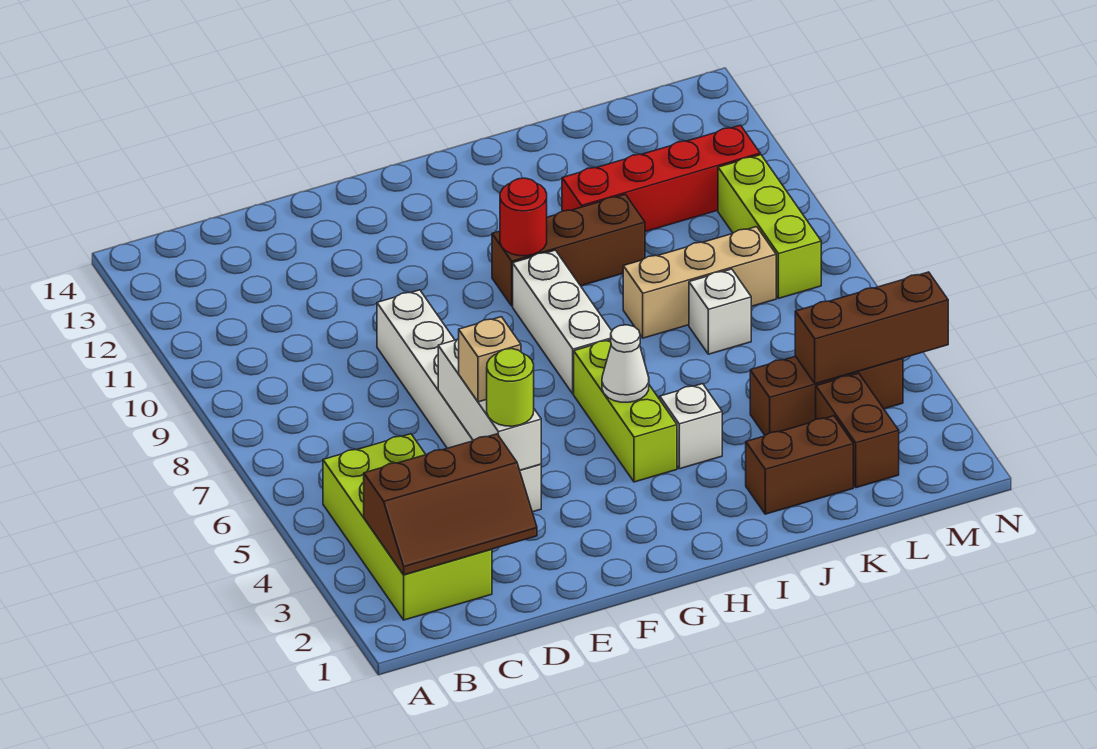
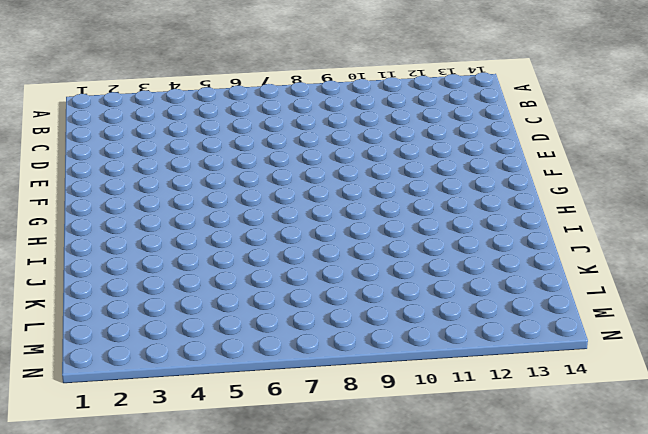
none -> lime 2x4 brick [323,434,492,620]
none -> white 1x6 brick [377,290,541,512]
none -> lime 1x3 brick [574,340,677,482]

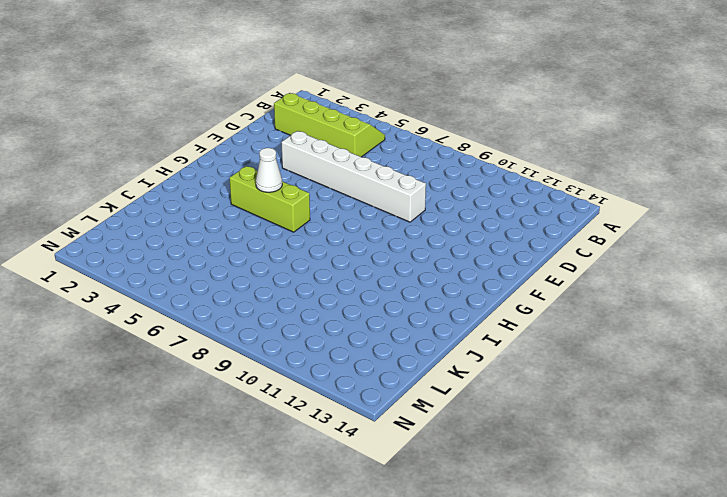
lime 2x4 slope [274,93,385,157] -> lime 2x4 brick [323,434,492,620]
none -> white 1x3 brick [513,250,612,394]
none -> brown 1x3 brick [492,194,645,306]
none -> white 1x1 brick [660,384,722,469]

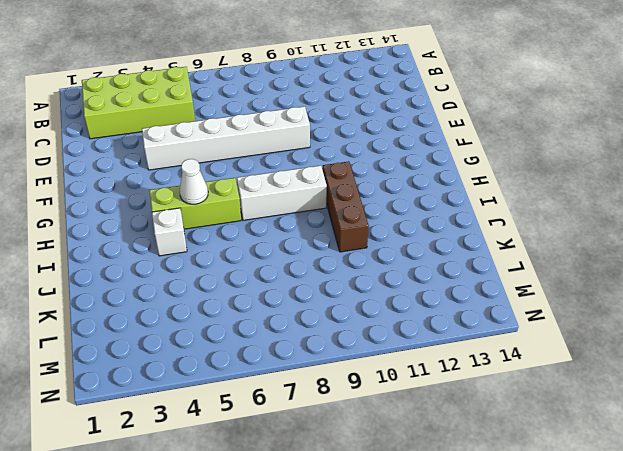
none -> brown 1x2 brick [746,416,853,514]
none -> tan 1x3 brick [623,227,776,338]
none -> red 1x4 brick [562,125,760,232]

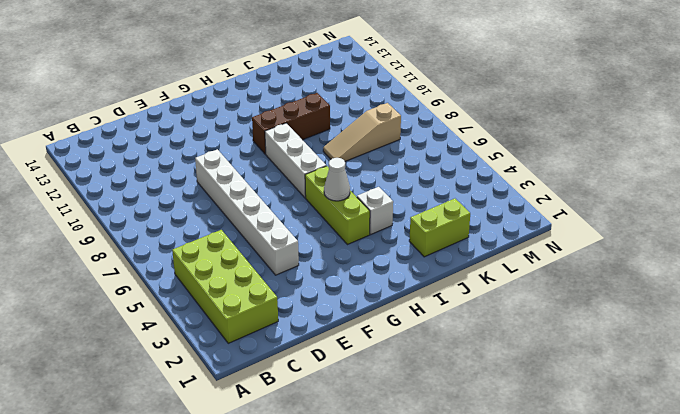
lime 1x2 brick [409,199,470,257] -> brown 1x2 brick [746,416,853,514]
tan 1x3 slope [323,103,401,161] -> tan 1x3 brick [623,227,776,338]
none -> red 1x4 brick [562,125,760,232]
none -> brown 1x3 brick [750,356,903,435]
none -> white 1x1 brick [689,269,751,354]

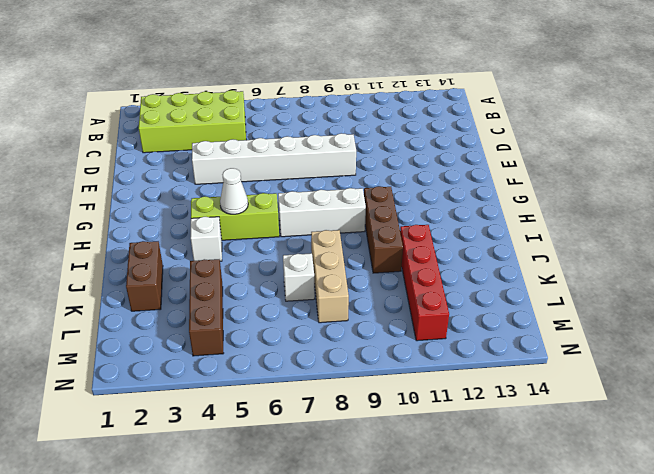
none -> brown 1x2 brick [816,373,899,488]
none -> lime 1x3 brick [718,155,821,298]
none -> brown 2x3 slope [364,434,537,575]

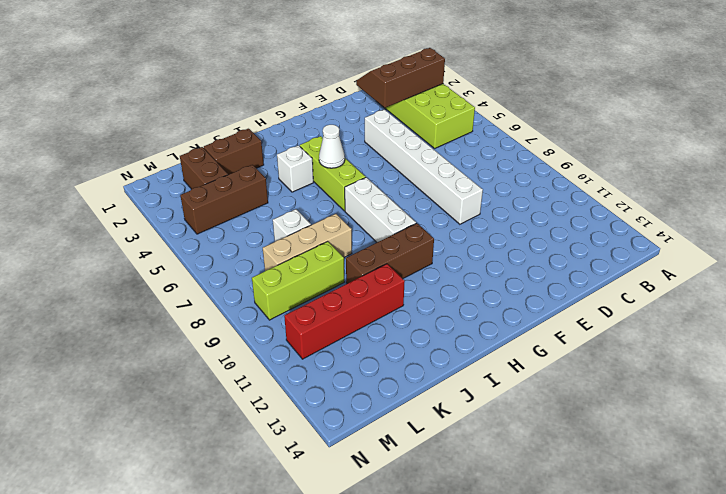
lime 1x3 brick [252,241,344,320] -> lime 1x3 brick turned to [718,155,821,298]
none -> white 1x3 brick [438,339,541,470]
none -> red 1x1 round brick [500,178,547,256]
none -> brown 1x3 brick [795,272,948,384]

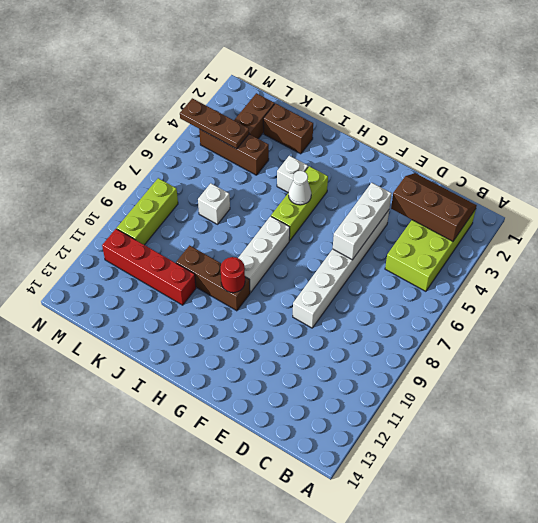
brown 1x3 plate [180,98,249,149] -> brown 1x3 brick [795,272,948,384]
none -> tan 1x3 brick [623,227,776,338]
none -> lime 1x1 round brick [487,349,534,426]
none -> tan 1x1 brick [459,317,521,402]

